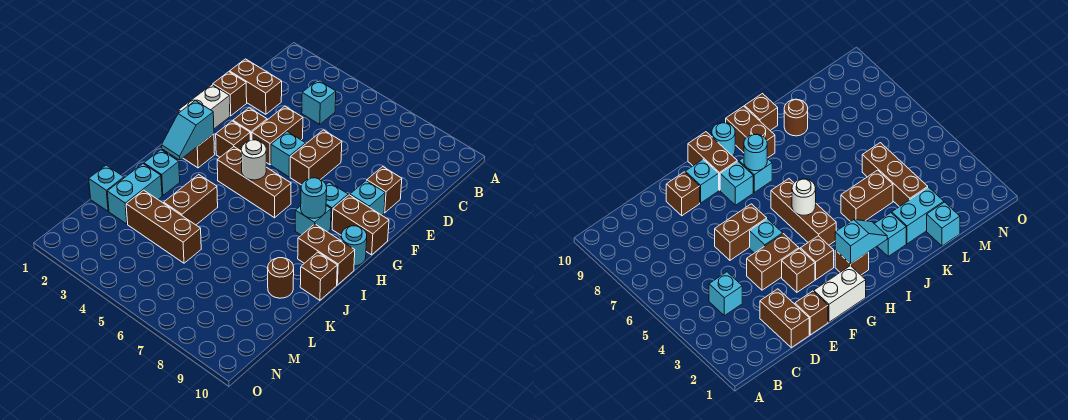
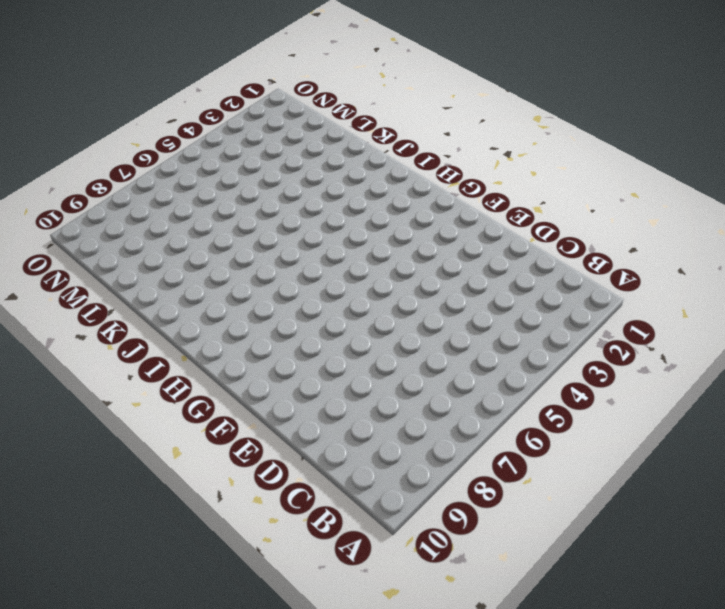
none -> cyan 1x1 brick [302,80,336,124]
none -> brown 1x2 brick [230,59,282,114]
none -> brown 1x1 brick [213,72,247,116]

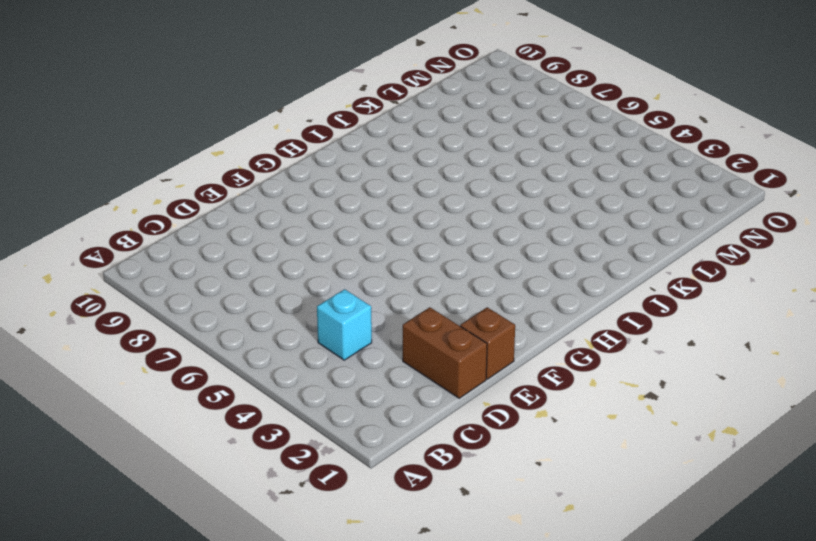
none -> brown 1x2 brick [252,106,303,165]
none -> brown 1x2 brick [290,130,342,185]
none -> brown 1x1 brick [367,167,402,213]

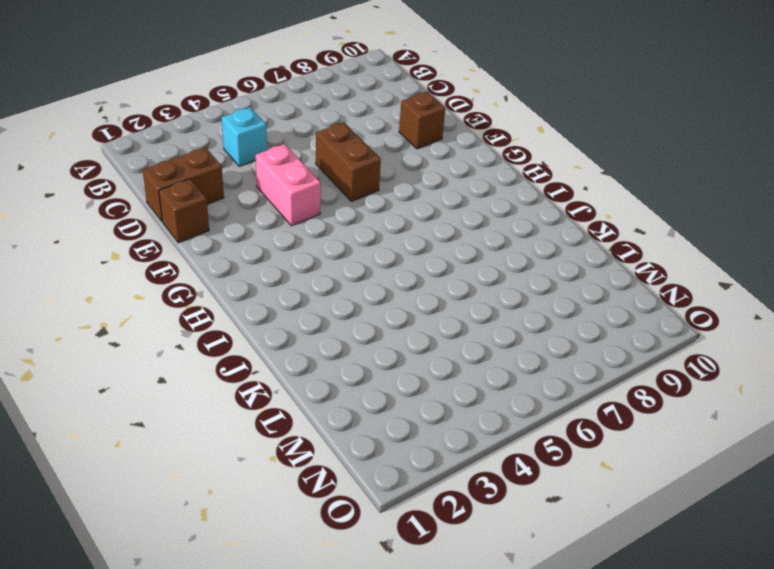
pink 1x2 brick [256,144,321,226] -> brown 1x2 brick [252,106,303,165]
none -> white 1x2 brick [178,85,230,129]
none -> brown 1x1 brick [233,108,267,140]
none -> cyan 1x1 brick [271,132,306,177]

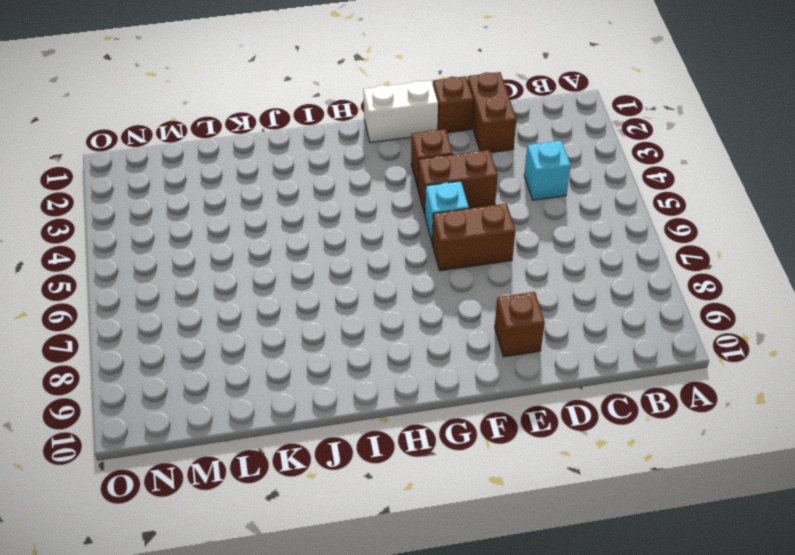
none -> cyan 1x1 brick [350,181,385,215]
none -> brown 1x1 brick [216,121,250,157]
none -> cyan 1x1 brick [326,182,348,229]

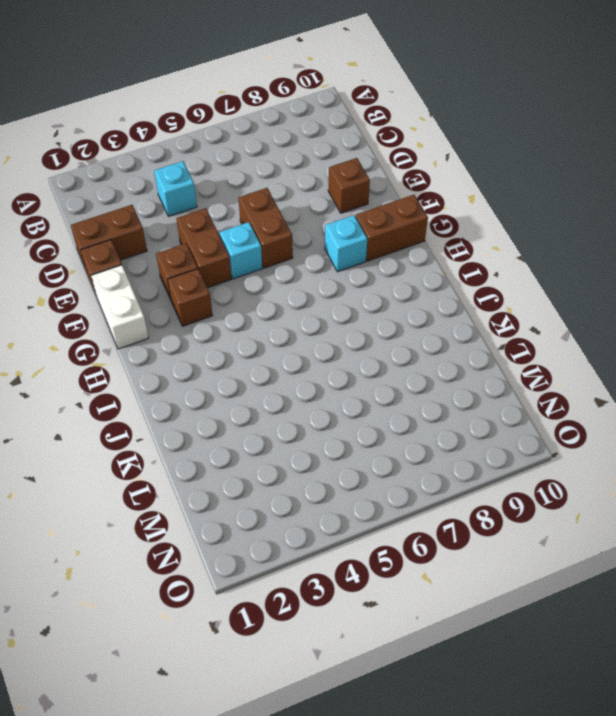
none -> cyan 1x1 brick [350,181,385,215]
none -> brown 1x1 brick [183,134,215,168]
none -> brown 1x3 brick [217,147,291,218]

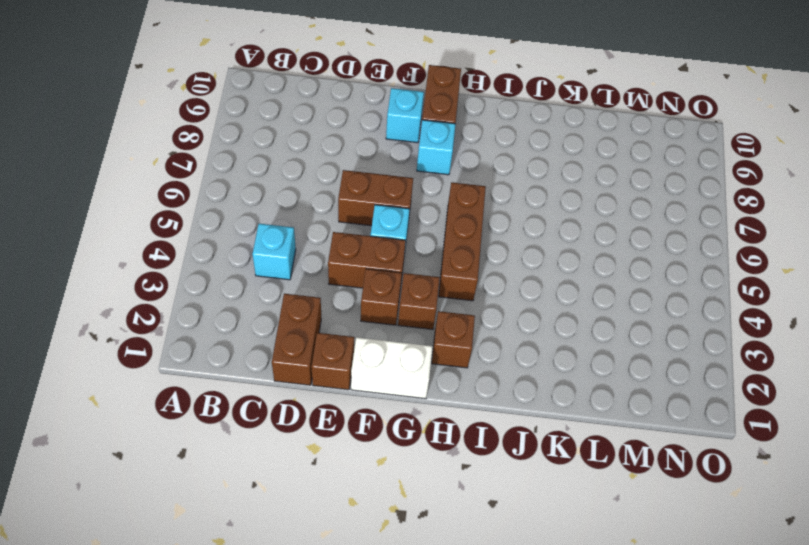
none -> brown 1x1 brick [367,167,402,213]
none -> cyan 1x1 brick [295,206,331,235]
none -> cyan 1x1 round brick [341,226,367,266]

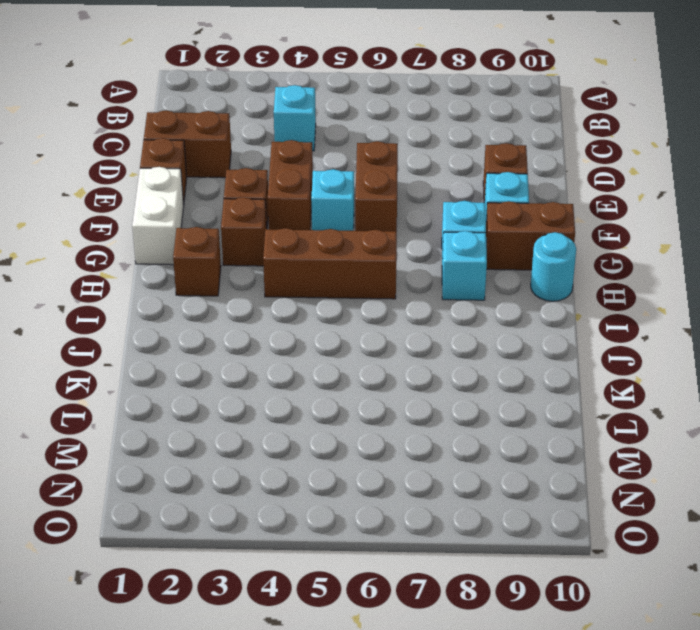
none -> brown 1x2 brick [298,224,355,285]
none -> cyan 1x1 brick [144,150,180,196]
none -> brown 1x2 brick [164,175,218,225]

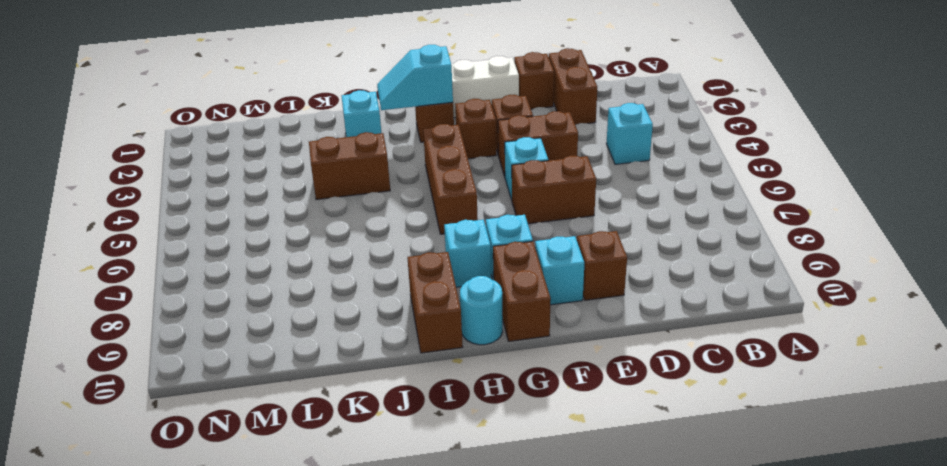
none -> brown 1x1 brick [300,252,337,300]
none -> cyan 1x2 brick [107,164,162,224]
none -> brown 1x1 round brick [268,258,294,298]

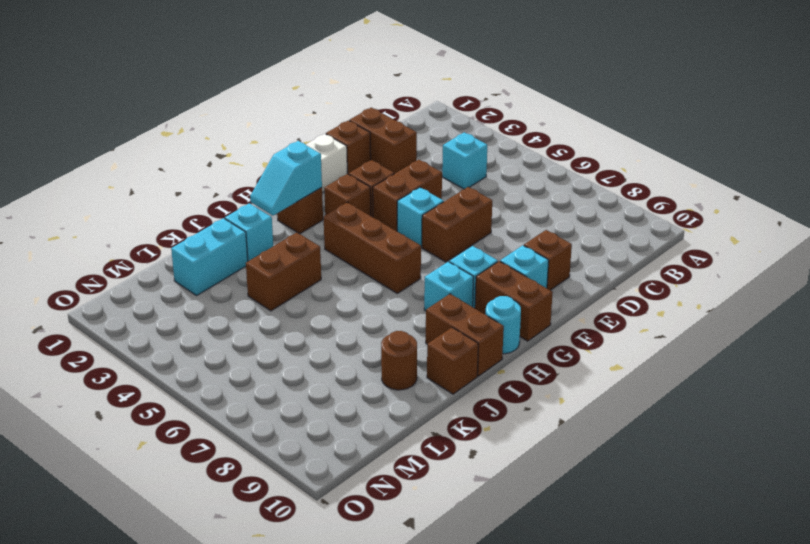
none -> cyan 1x1 brick [89,165,124,211]
none -> brown 1x3 brick [126,190,201,263]
none -> white 1x1 round brick [241,140,266,180]

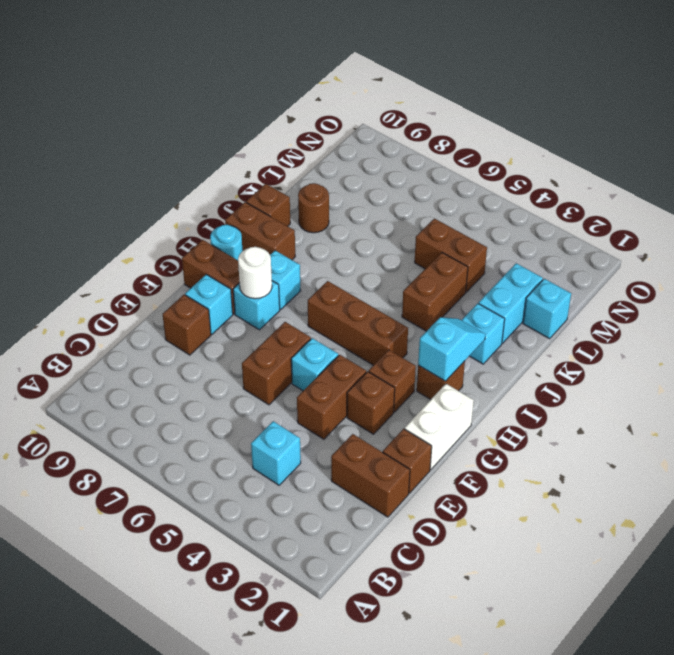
white 1x1 round brick [238,247,272,299] -> white 1x1 round brick moved to [241,140,266,180]
brown 1x2 brick [415,219,487,292] -> brown 1x3 brick [126,190,201,263]
none -> cyan 1x1 round brick [301,178,327,218]

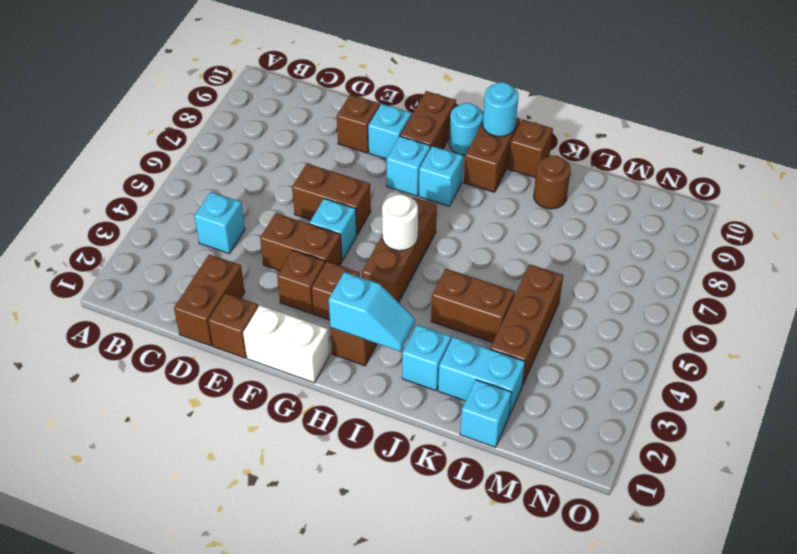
cyan 1x1 round brick [483,82,518,137] -> cyan 1x1 round brick moved to [301,178,327,218]

